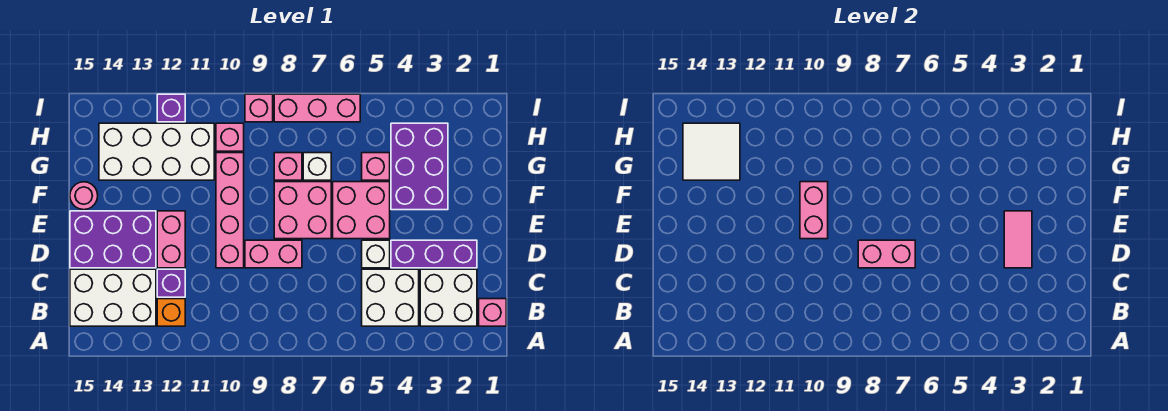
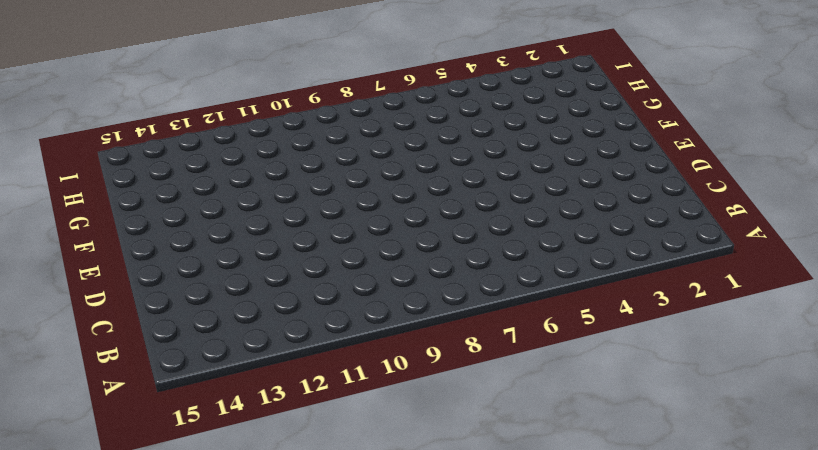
none -> pink 1x1 brick [479,299,506,326]
none -> white 2x2 brick [420,269,477,326]
none -> white 2x2 brick [362,269,419,326]

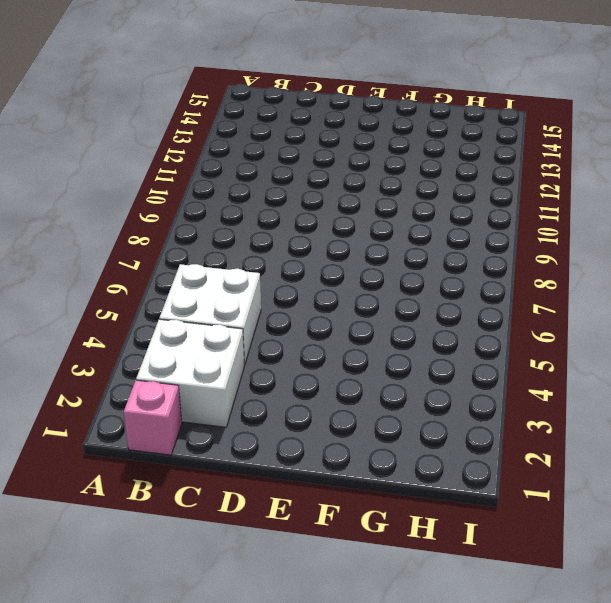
none -> orange 1x1 brick [157,299,185,326]
none -> white 2x3 brick [70,269,156,326]
none -> purple 1x1 brick [157,269,185,297]

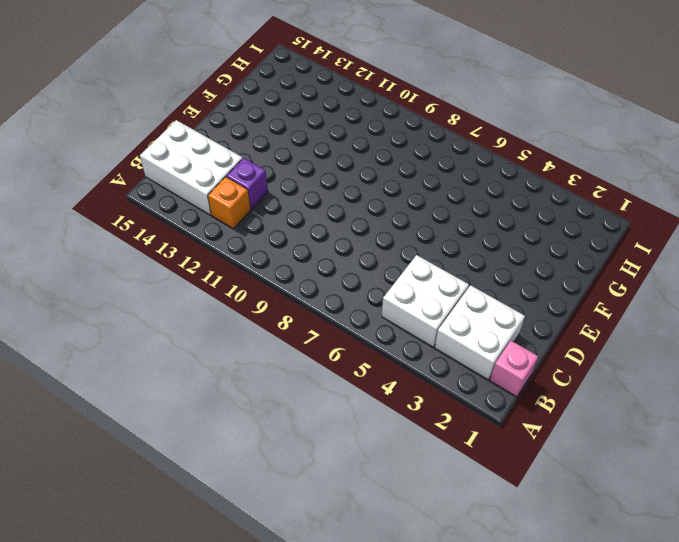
none -> purple 1x3 brick [391,240,477,268]
none -> white 1x1 brick [362,240,390,268]
none -> pink 1x2 brick [245,240,302,268]

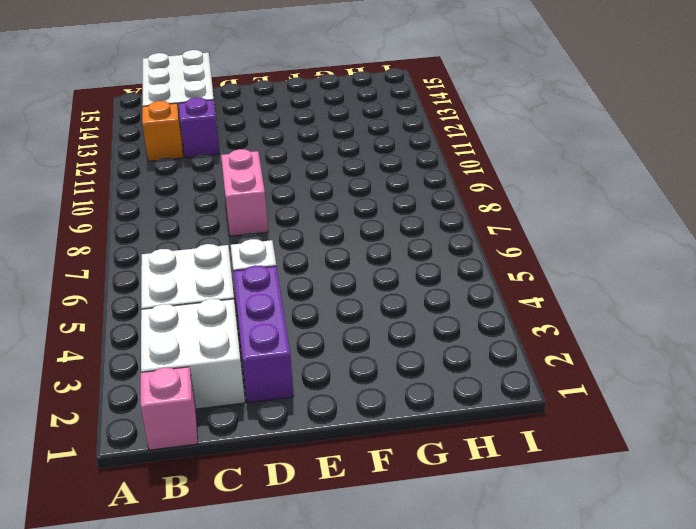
none -> pink 1x4 brick [216,153,244,268]
none -> pink 1x2 brick [157,211,185,268]
none -> purple 2x3 brick [70,211,156,268]

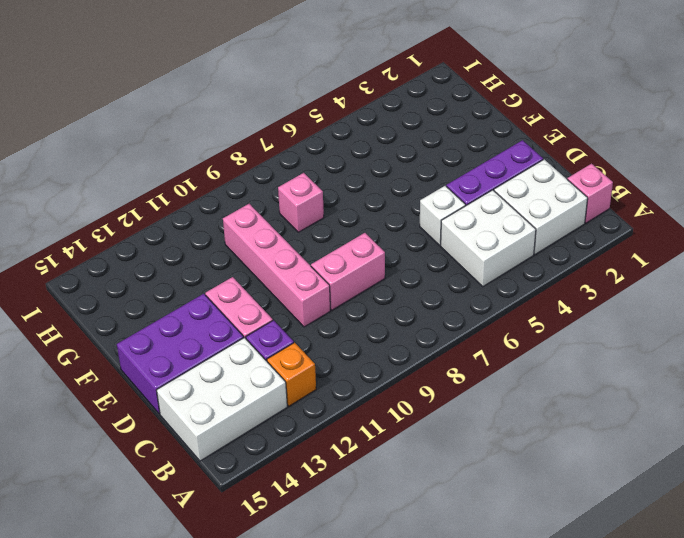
none -> pink 2x2 brick [333,182,390,239]
none -> pink 2x2 brick [274,182,331,239]
none -> purple 2x3 brick [391,123,448,210]

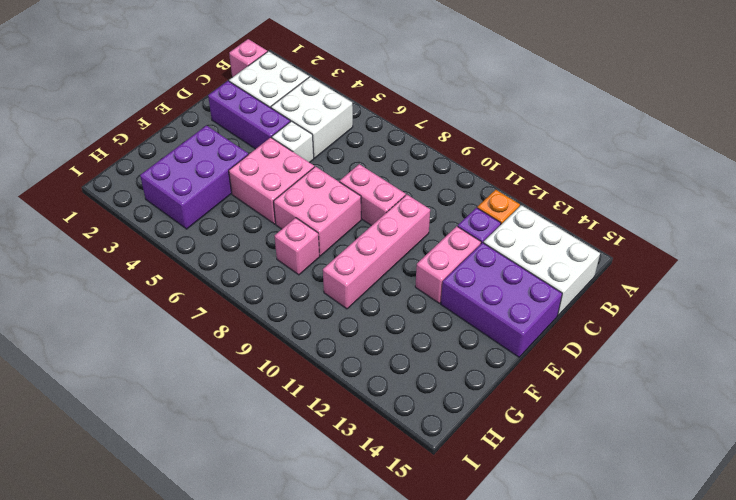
none -> pink 1x1 round brick [70,182,98,210]
none -> pink 1x1 brick [362,153,390,180]
none -> white 1x1 brick [303,153,331,180]

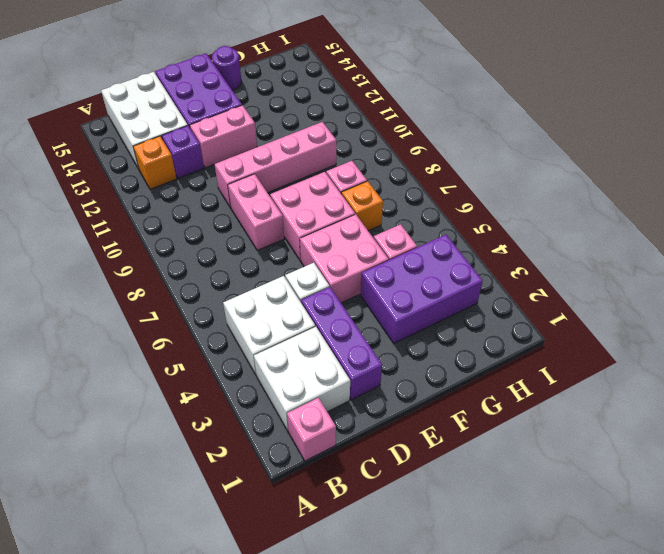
purple 1x1 round brick [212,46,241,90] -> pink 1x1 round brick [70,182,98,210]
orange 1x1 brick [341,181,383,231] -> white 1x1 brick [303,153,331,180]
none -> white 2x4 brick [99,123,214,180]
none -> pink 1x1 brick [216,123,244,151]
none -> pink 1x3 brick [274,94,360,122]

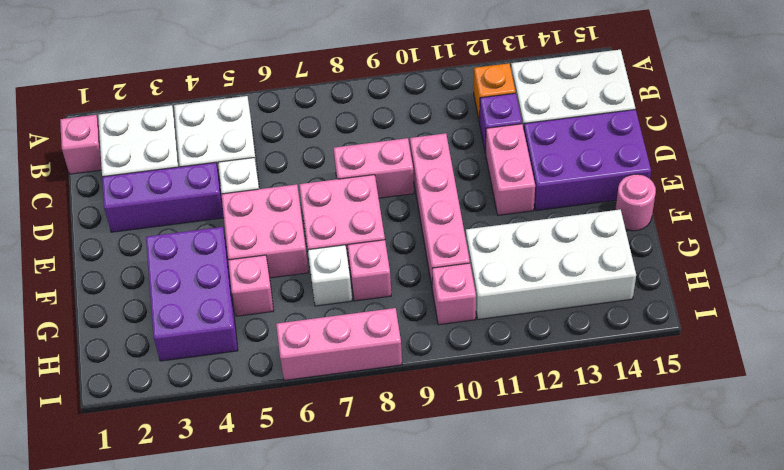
none -> pink 1x1 brick [245,94,273,122]
none -> purple 1x1 brick [157,94,185,122]
none -> pink 1x2 tile [1004,211,1032,268]

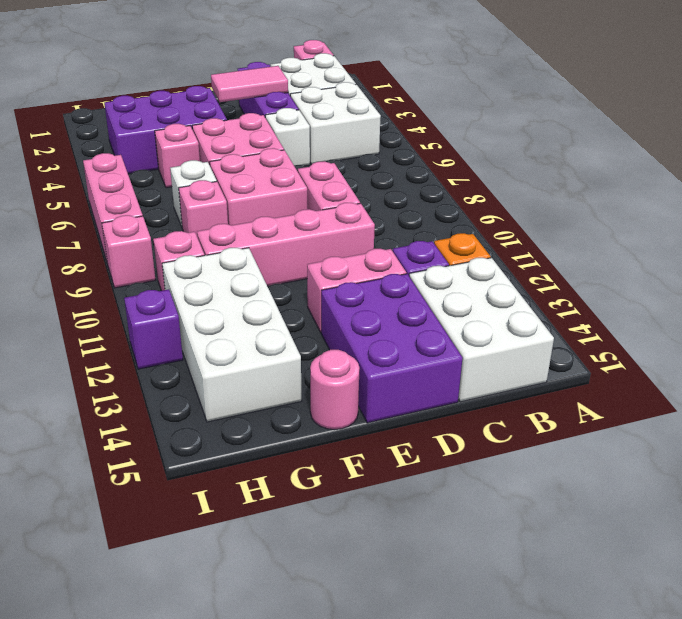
none -> pink 1x2 brick [858,240,915,268]
none -> pink 1x2 brick [800,182,828,239]
none -> white 2x2 tile [683,123,740,180]

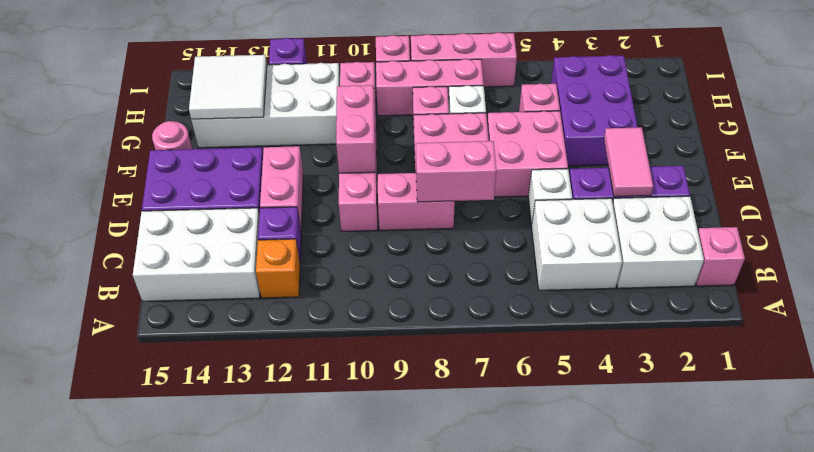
pink 1x3 brick [376,59,484,116] -> none

